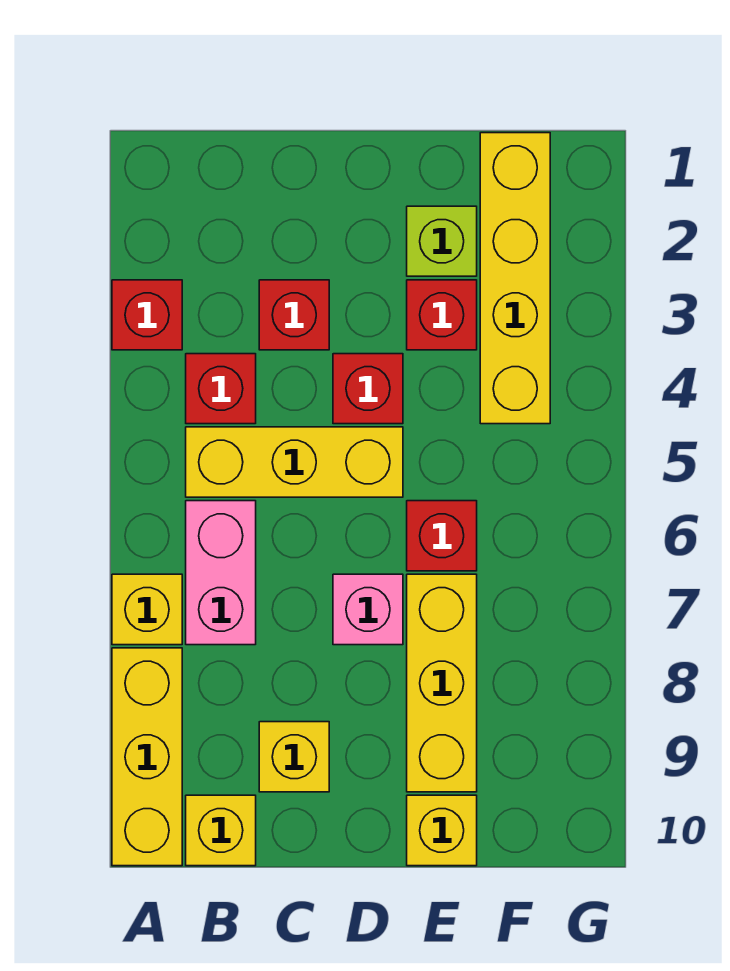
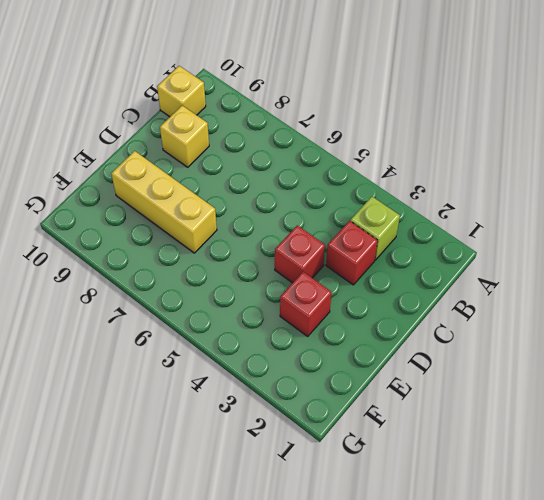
lime 1x1 brick [350,197,400,260] -> lime 1x1 brick moved to [407,206,477,276]
none -> red 1x1 brick [112,280,182,350]
none -> yellow 1x1 brick [112,574,182,645]
none -> yellow 1x3 brick [112,648,182,866]

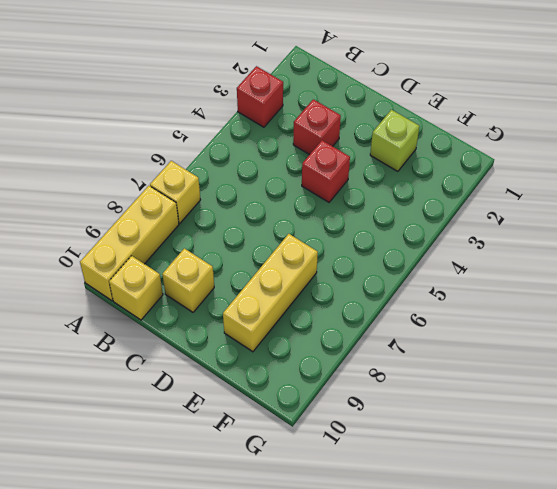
none -> red 1x1 brick [186,354,256,424]
none -> yellow 1x3 brick [186,427,403,497]
none -> pink 1x2 brick [186,501,256,645]

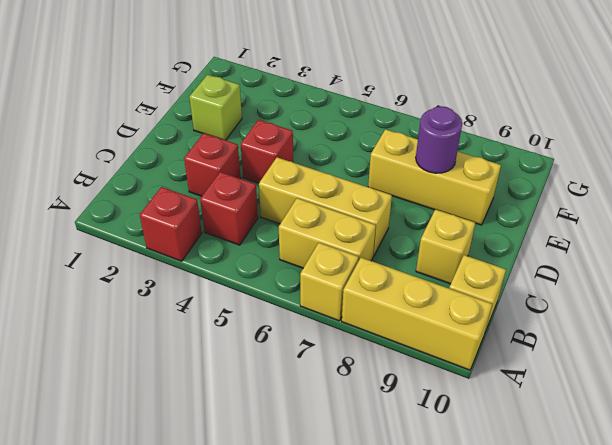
yellow 1x2 brick [279,198,376,268] -> pink 1x2 brick [186,501,256,645]
yellow 1x3 brick [259,157,392,257] -> yellow 1x3 brick turned to [186,427,403,497]
purple 1x1 round brick [416,106,462,173] -> none
none -> pink 1x1 brick [333,574,403,645]
none -> red 1x1 brick [407,280,477,350]
none -> red 1x1 brick [407,501,477,571]

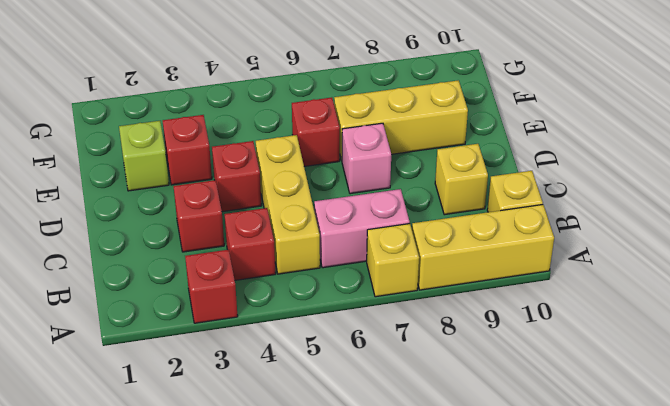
none -> yellow 1x1 brick [407,795,477,866]
none -> yellow 1x4 brick [480,133,550,424]

